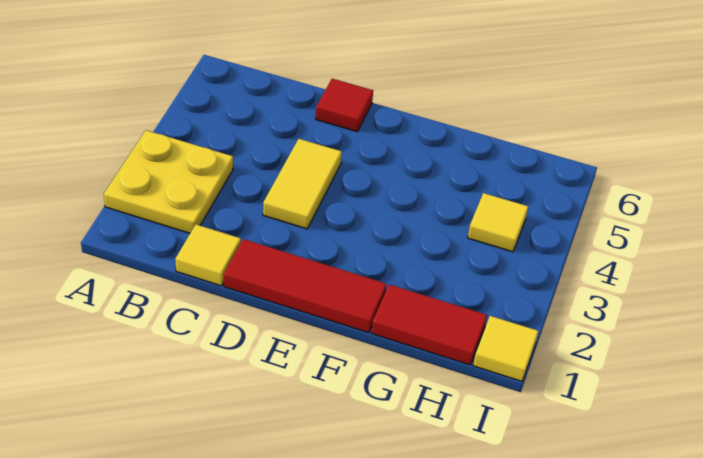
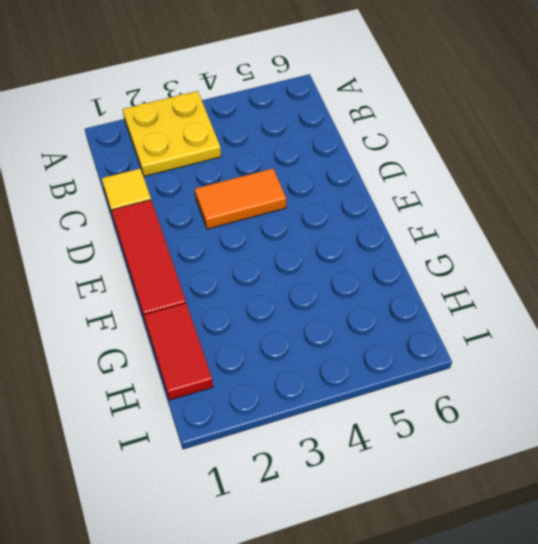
orange 1x2 tile [195,168,286,229] -> yellow 1x2 tile [263,139,342,229]
none -> red 1x1 tile [316,79,373,132]
none -> yellow 1x1 tile [468,193,528,252]

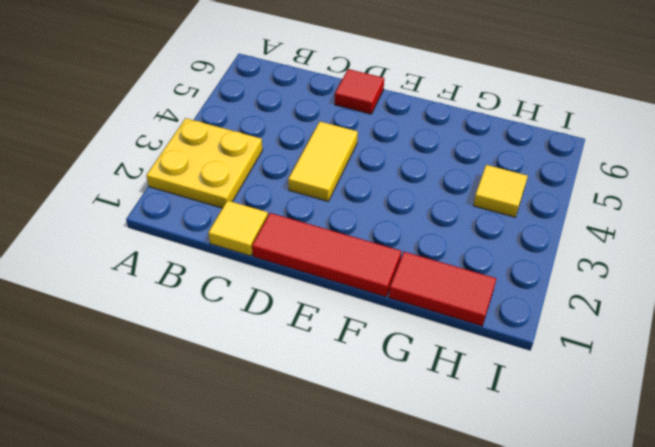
none -> yellow 1x1 tile [473,316,538,381]

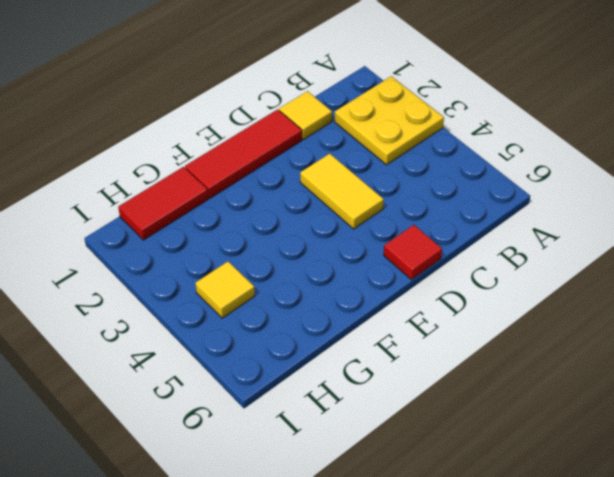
none -> yellow 1x1 tile [473,316,538,381]

